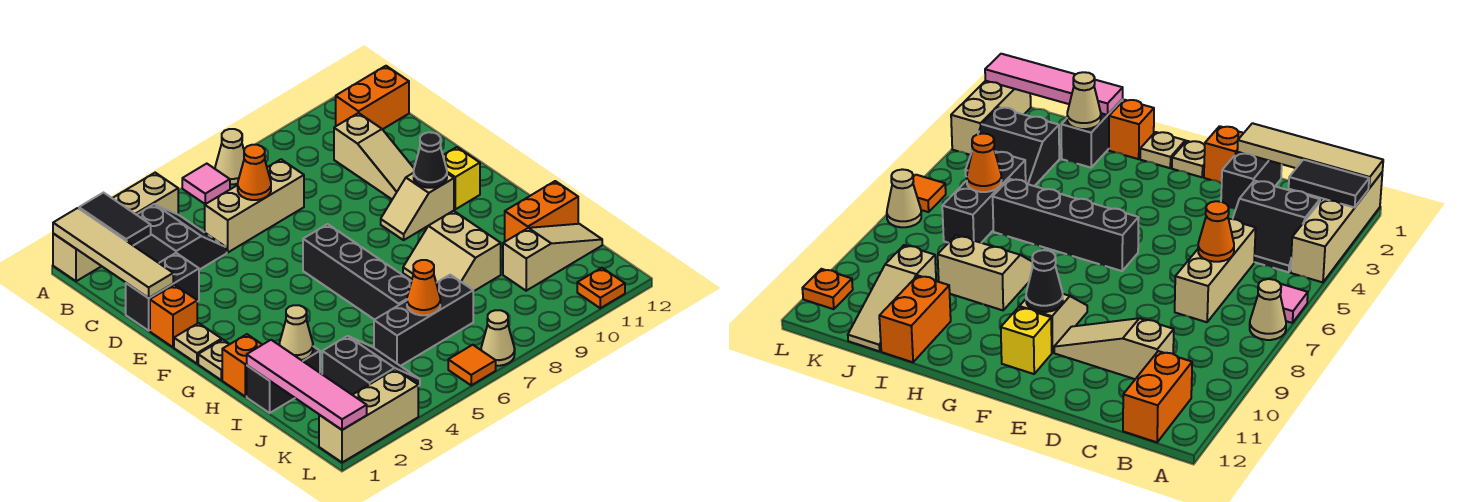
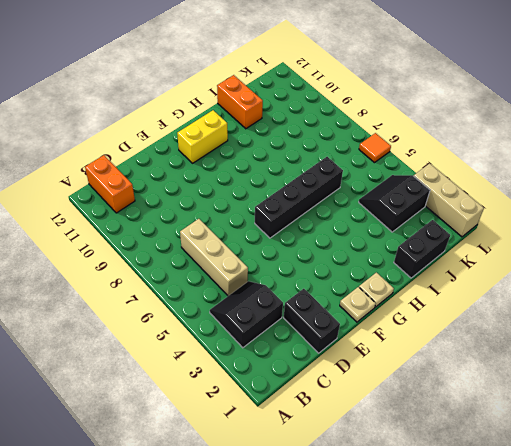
yellow 1x2 brick [177,110,228,163] -> yellow 1x1 brick [443,147,480,209]
black 1x2 brick [394,220,450,278] -> black 1x2 brick turned to [247,346,320,413]
none -> tan 1x4 brick [53,173,178,281]
none -> pink 1x1 tile [182,164,230,204]
none -> tan 1x1 cone [215,129,244,184]
none -> tan 1x3 slope [334,113,414,199]

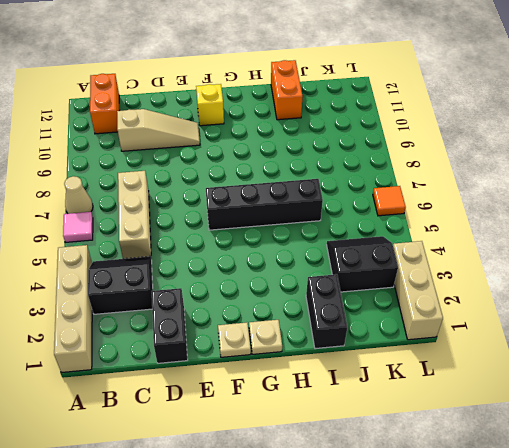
none -> orange 1x1 brick [150,285,197,347]
none -> tan 1x2 slope [381,173,454,240]
none -> orange 1x1 brick [222,334,262,397]
none -> tan 2x2 slope [403,211,501,291]

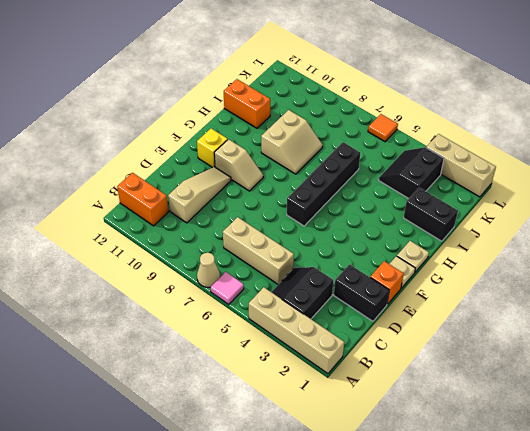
none -> orange 1x1 brick [222,334,262,397]
none -> black 1x3 brick [374,275,473,366]
none -> tan 1x3 slope [503,224,602,291]
none -> tan 1x1 cone [481,310,515,366]

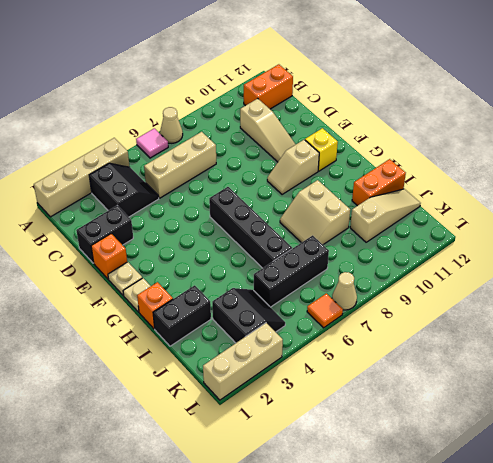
none -> orange 1x1 plate [577,268,625,308]
none -> tan 1x4 tile [53,208,173,298]
none -> black 1x2 tile [79,193,151,245]
none -> orange 1x1 cone [238,145,271,200]

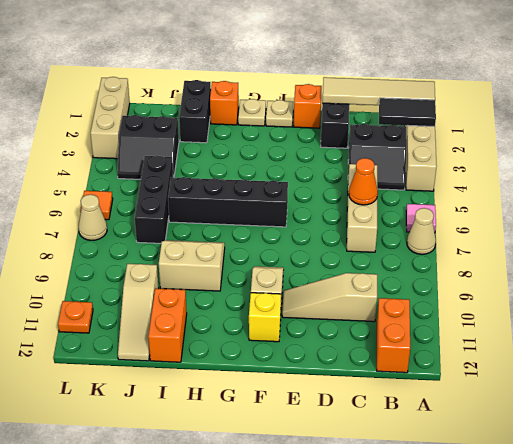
none -> black 1x1 cone [414,132,447,188]
none -> pink 1x4 tile [247,340,367,430]
none -> tan 1x1 cone [280,305,313,360]
none -> orange 1x1 cone [407,260,440,315]

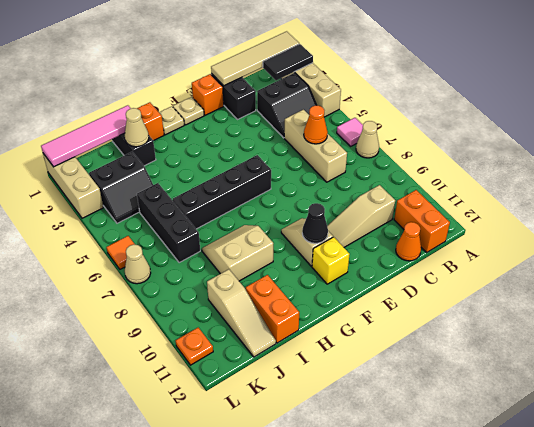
orange 1x1 cone [396,222,421,261] -> orange 1x1 cone moved to [407,260,440,315]

